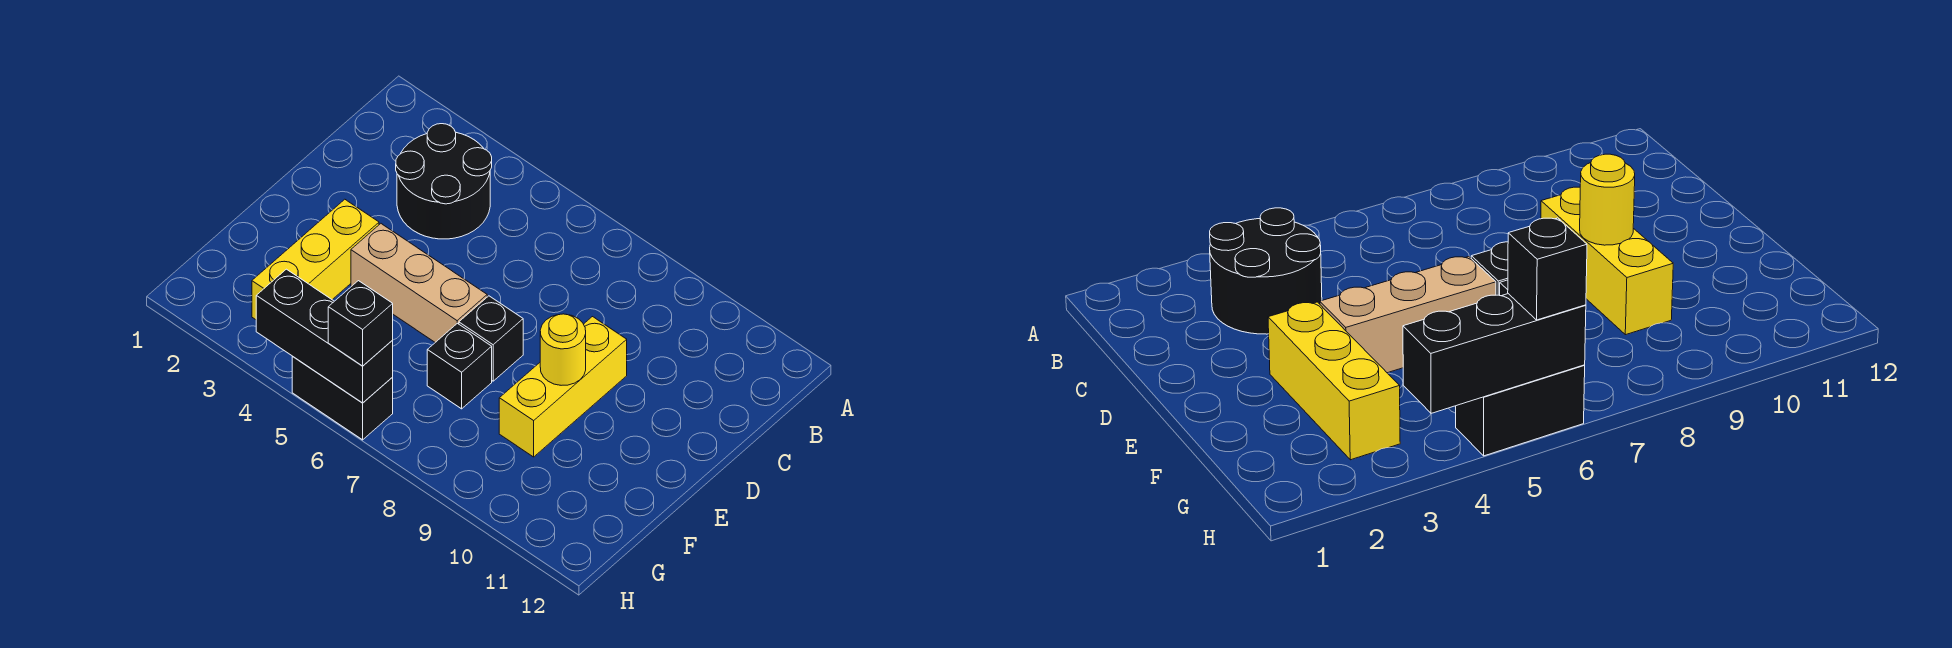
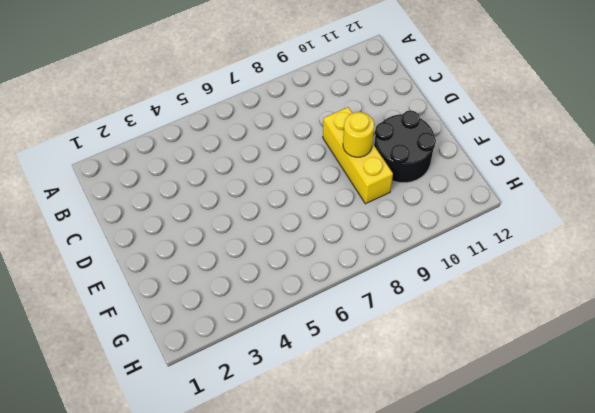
black 2x2 round brick [374,110,436,183] -> black 2x2 round brick moved to [396,124,492,239]
none -> yellow 1x3 brick [252,199,379,320]
none -> tan 1x3 brick [351,224,487,342]

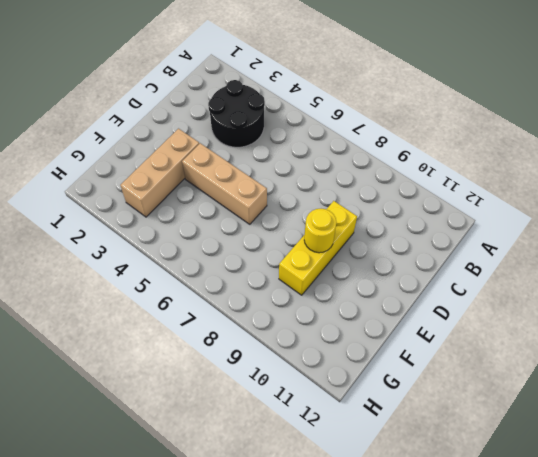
tan 1x3 brick [120,129,199,217] -> yellow 1x3 brick [252,199,379,320]
none -> black 1x1 brick [459,296,523,381]
none -> black 1x1 brick [427,323,492,409]

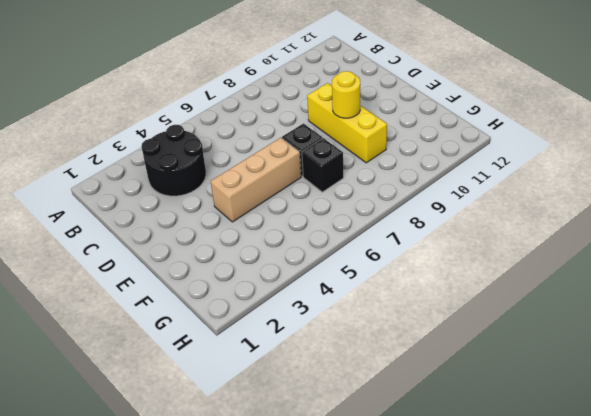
none -> yellow 1x3 brick [252,199,379,320]
none -> black 1x2 brick [292,357,393,440]

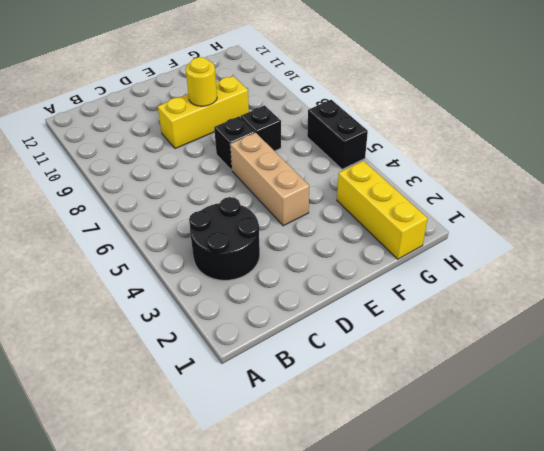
yellow 1x3 brick [337,161,428,259] -> yellow 1x3 brick turned to [252,199,379,320]
none -> black 1x3 brick [256,269,393,403]
none -> black 1x1 brick [328,281,393,366]

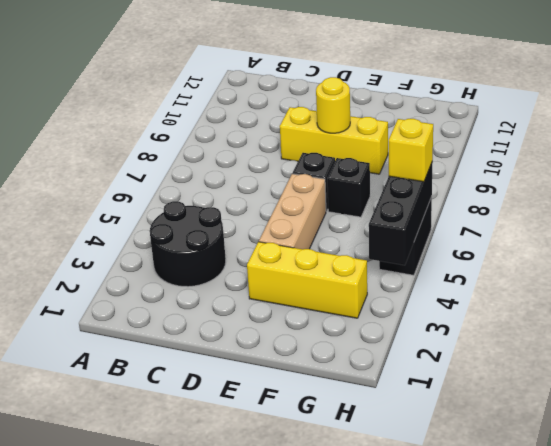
yellow 1x1 brick [389,119,433,182] -> black 1x1 brick [328,281,393,366]

